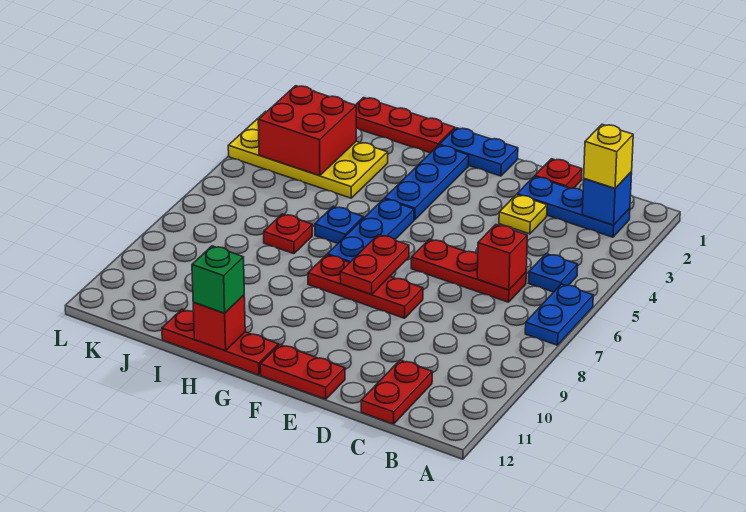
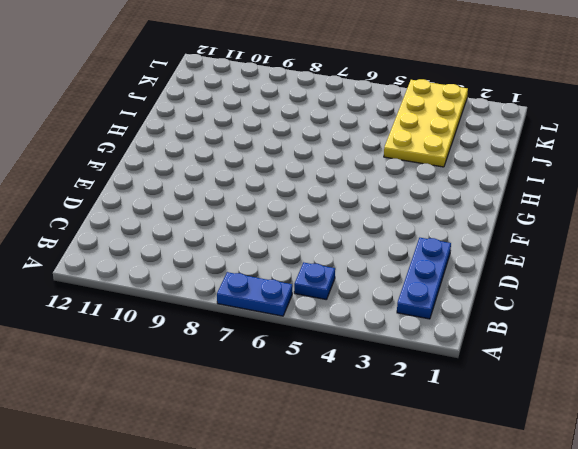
none -> red 1x3 plate [411,239,526,302]
none -> red 1x2 plate [361,360,432,424]
none -> red 1x1 plate [535,159,582,188]

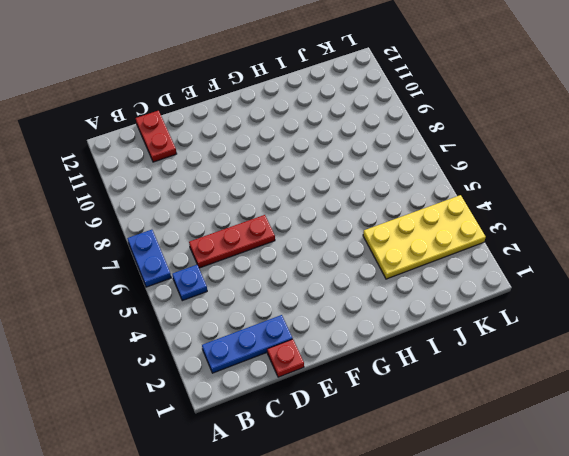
none -> yellow 1x1 plate [499,195,547,234]
none -> red 1x3 plate [308,255,423,318]
none -> red 1x2 plate [260,345,345,399]

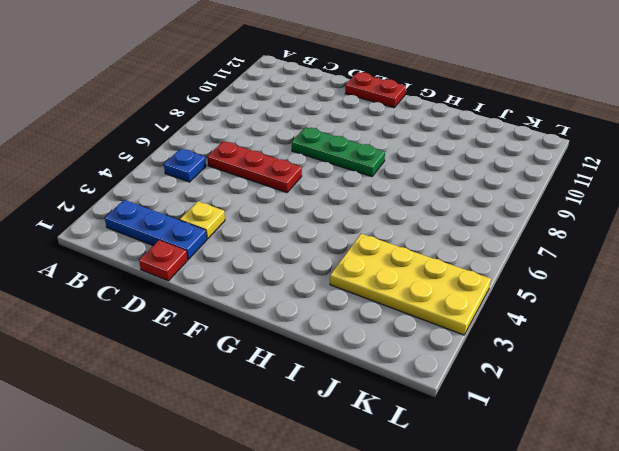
green 1x3 plate [292,127,385,177] -> red 1x3 plate [308,255,423,318]
none -> blue 1x2 plate [525,284,593,345]
none -> red 1x2 plate [361,360,432,424]
none -> blue 1x2 plate [439,128,518,176]

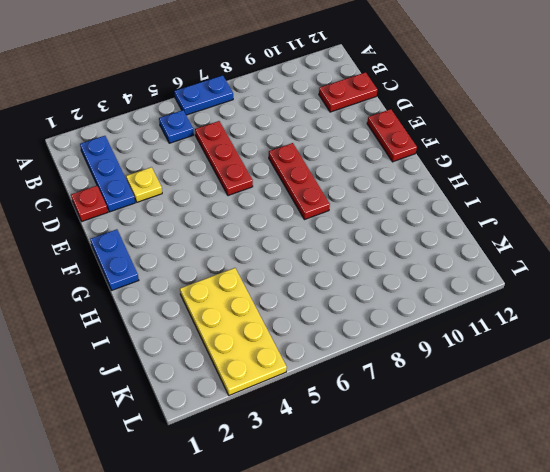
none -> blue 1x3 plate [385,145,469,220]
none -> blue 1x3 plate [328,199,414,263]
none -> red 1x3 plate [162,309,278,375]

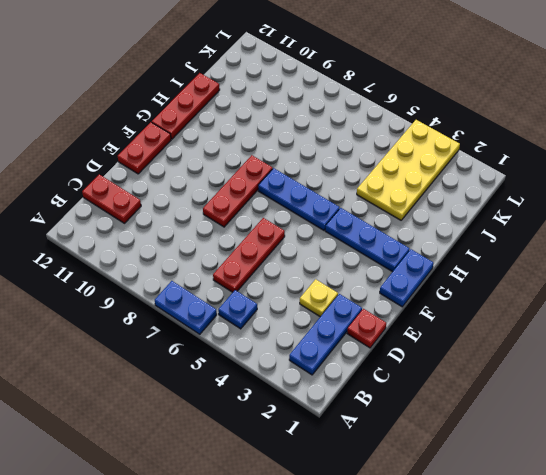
none -> red 1x3 plate [356,98,455,153]
none -> blue 1x1 plate [315,206,363,243]
none -> red 1x1 plate [264,214,312,254]

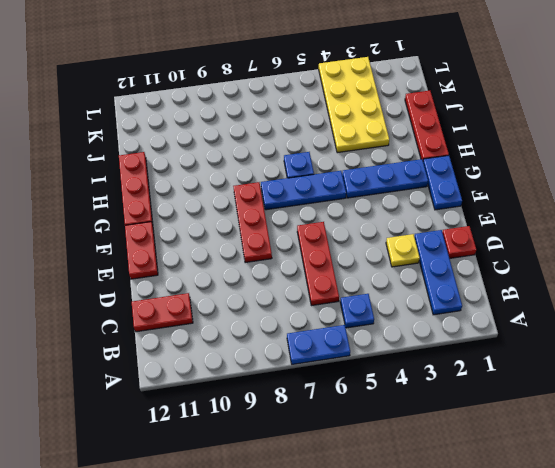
none -> red 1x1 plate [264,214,312,254]
none -> blue 1x1 brick [582,172,632,225]
none -> red 1x1 brick [477,225,527,290]

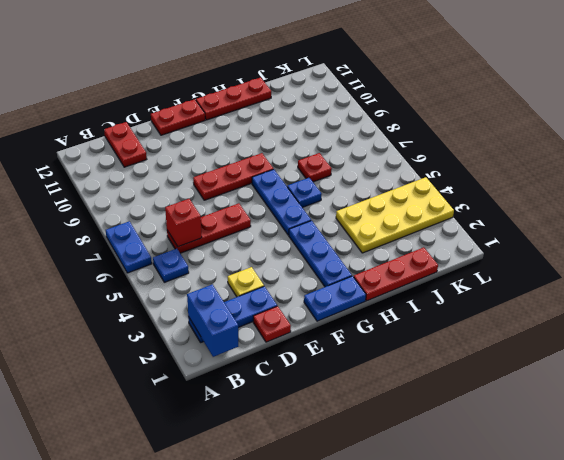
blue 1x2 brick [187,284,238,357] -> blue 1x1 brick [582,172,632,225]
none -> red 1x2 plate [340,235,409,294]
none -> red 1x1 brick [193,295,245,351]
none -> red 2x2 brick [258,86,356,176]

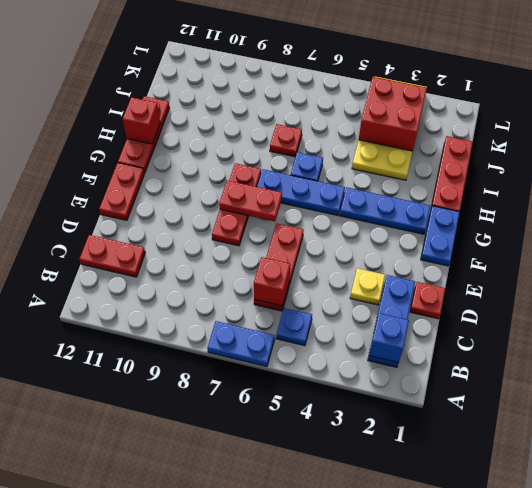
none -> yellow 1x1 brick [584,124,633,188]
none -> green 1x1 brick [192,246,244,313]

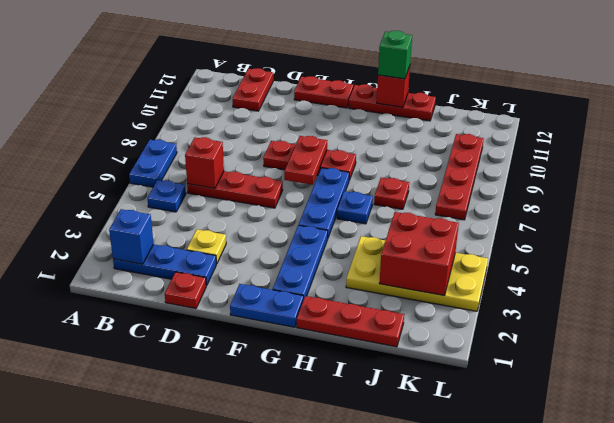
red 1x4 plate [435,134,484,220] -> none
none -> yellow 1x1 brick [584,124,633,188]

